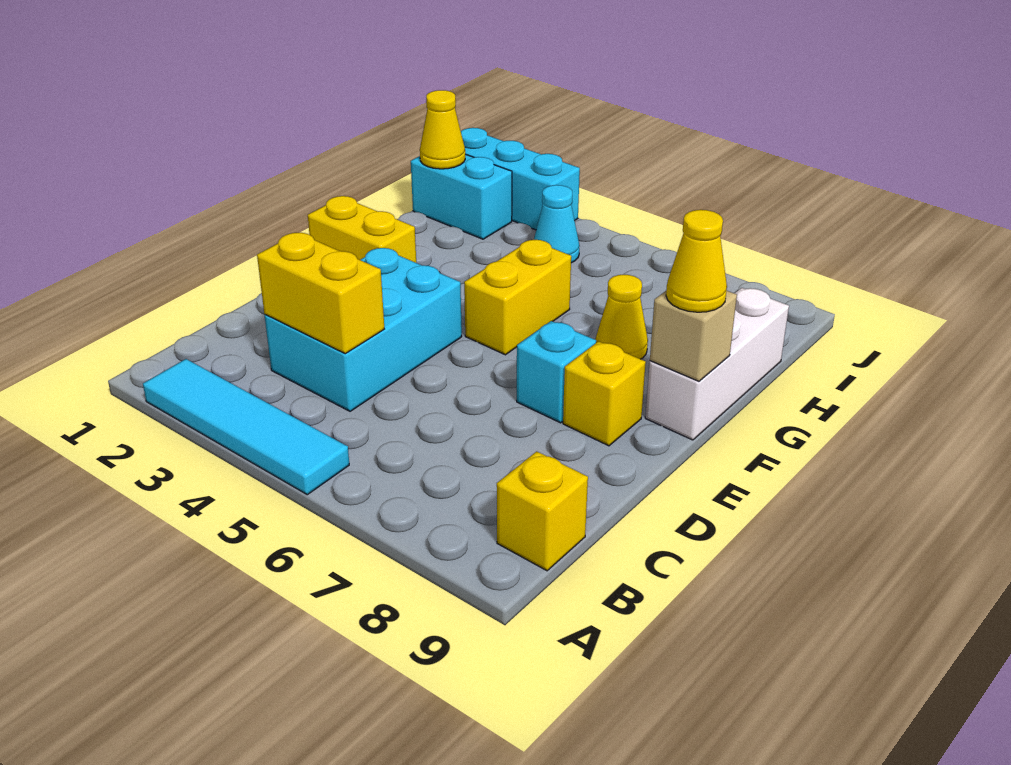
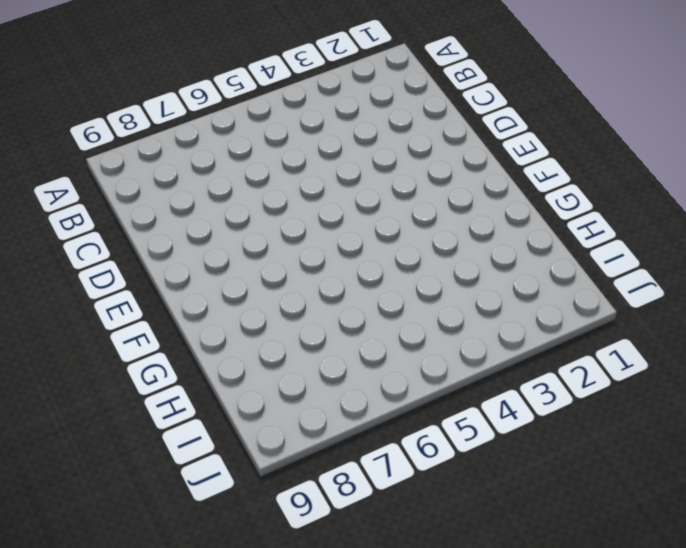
none -> cyan 1x4 tile [143,359,349,495]
none -> yellow 1x1 brick [497,451,588,571]
none -> cyan 2x3 brick [265,248,462,411]

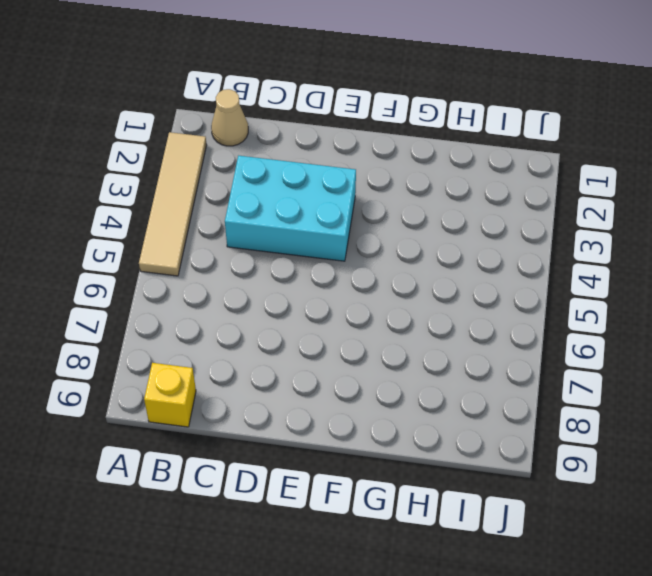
tan 1x4 tile [139,132,207,276] -> cyan 1x4 tile [143,359,349,495]
tan 1x1 cone [211,89,248,146] -> none
none -> cyan 1x1 brick [517,321,596,423]
none -> yellow 1x1 brick [563,341,646,446]
none -> yellow 1x2 brick [308,196,416,263]

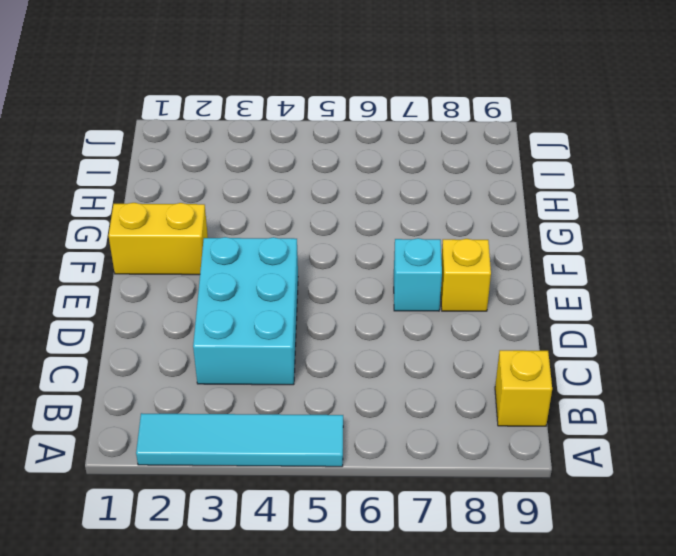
none -> yellow 1x2 brick [464,240,571,355]
none -> white 1x3 brick [645,288,789,440]
none -> yellow 1x1 cone [595,274,648,359]

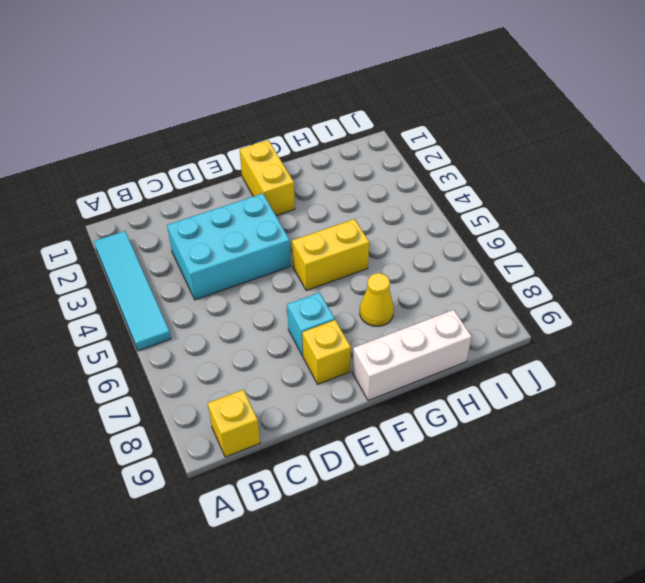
none -> cyan 1x2 brick [411,154,512,239]
none -> cyan 1x1 cone [534,185,580,263]
none -> cyan 1x3 brick [461,128,580,230]

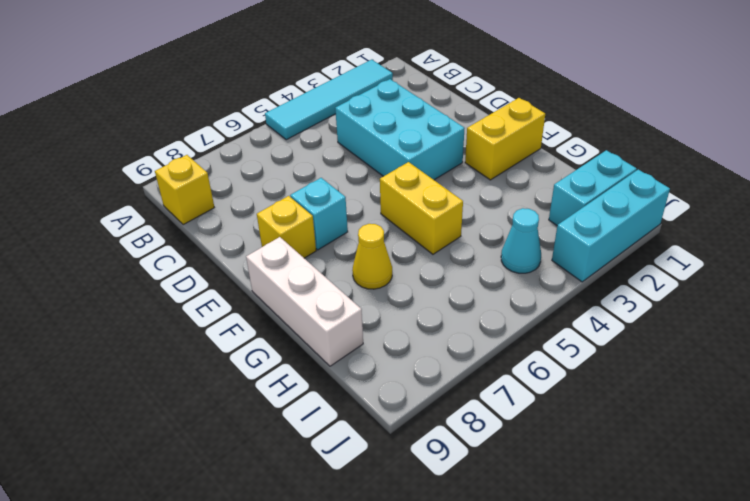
none -> yellow 1x2 brick [257,233,384,354]
none -> tan 1x1 brick [650,291,737,381]
none -> yellow 1x1 cone [420,90,465,169]

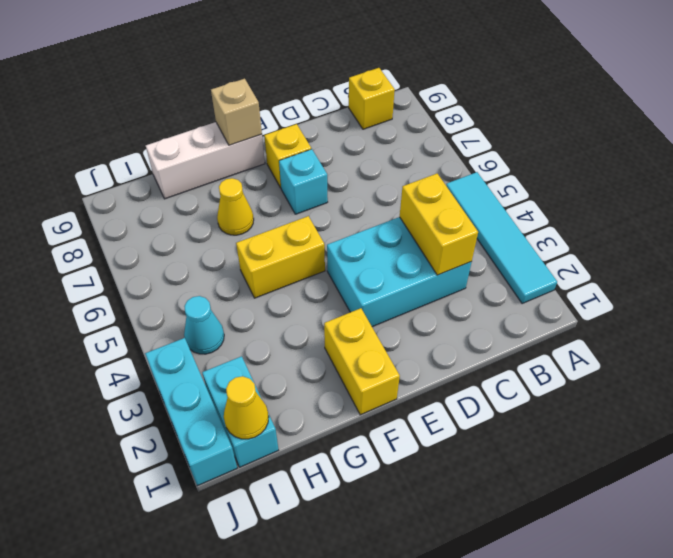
none -> yellow 1x1 cone [666,210,727,312]

